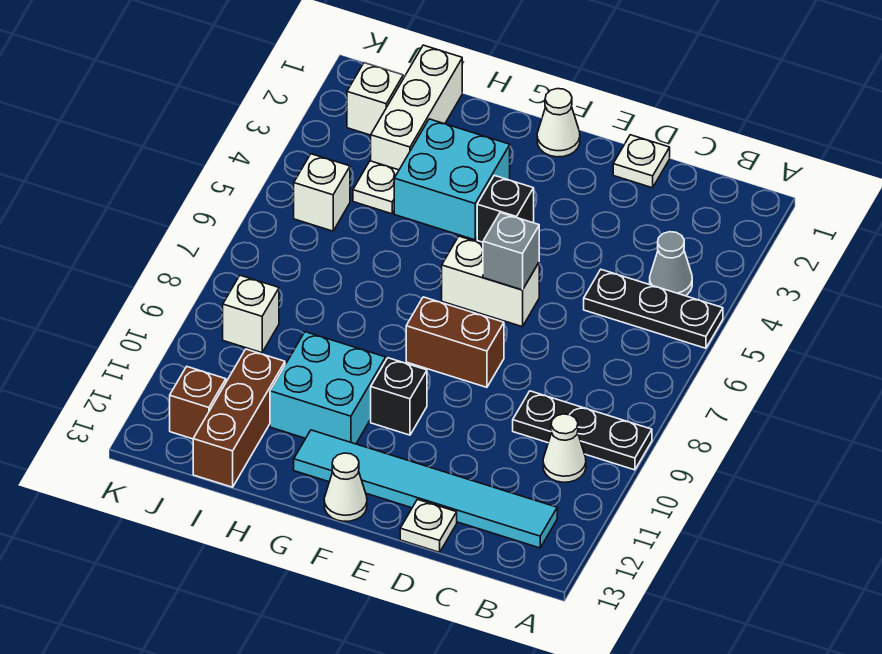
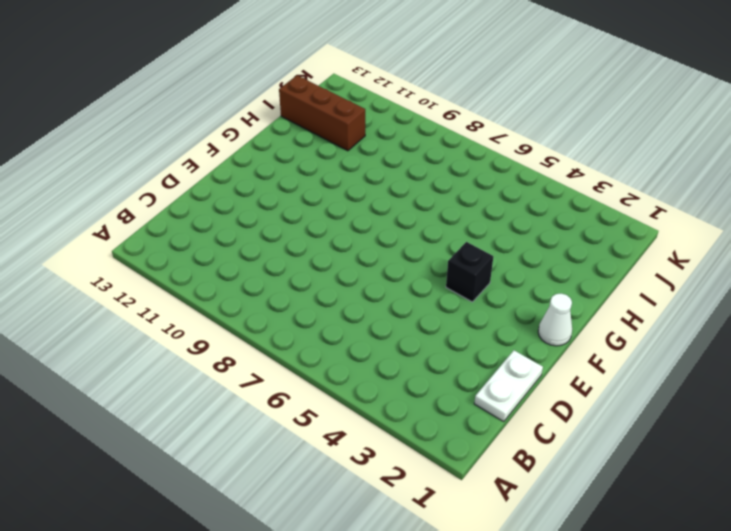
white 1x2 plate [474,350,543,422] -> white 1x1 plate [613,135,670,188]
none -> black 1x3 plate [584,270,723,348]
none -> black 1x3 plate [513,391,652,470]
none -> grey 1x1 cone [650,232,692,296]

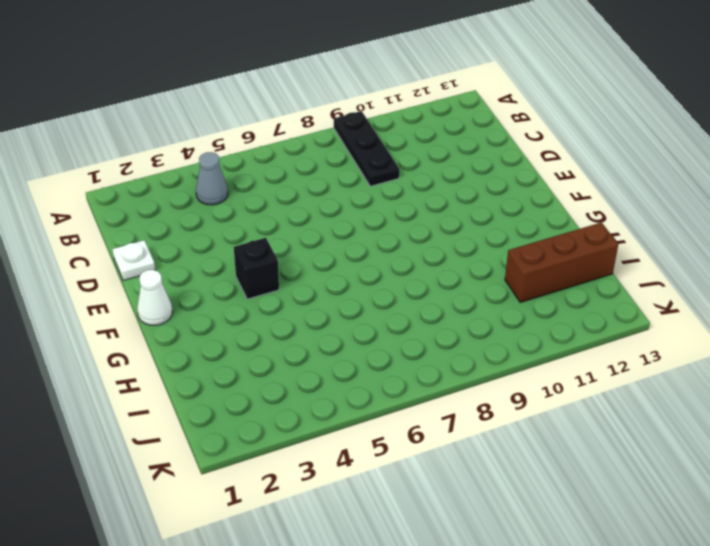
none -> black 1x3 plate [584,270,723,348]
none -> white 1x1 cone [543,414,586,482]
none -> cyan 1x6 tile [294,430,557,548]

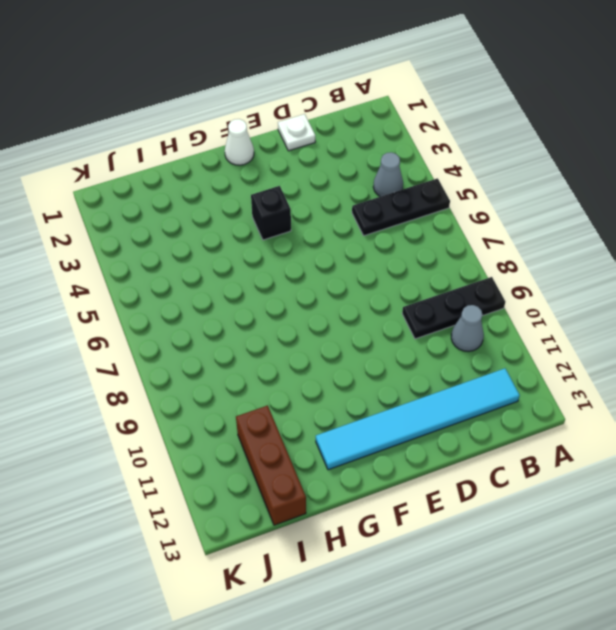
grey 1x1 cone [451,305,484,351] -> white 1x1 cone [543,414,586,482]
none -> white 1x1 plate [400,499,457,552]
none -> white 1x2 brick [442,236,539,327]
none -> brown 1x2 brick [406,297,504,387]

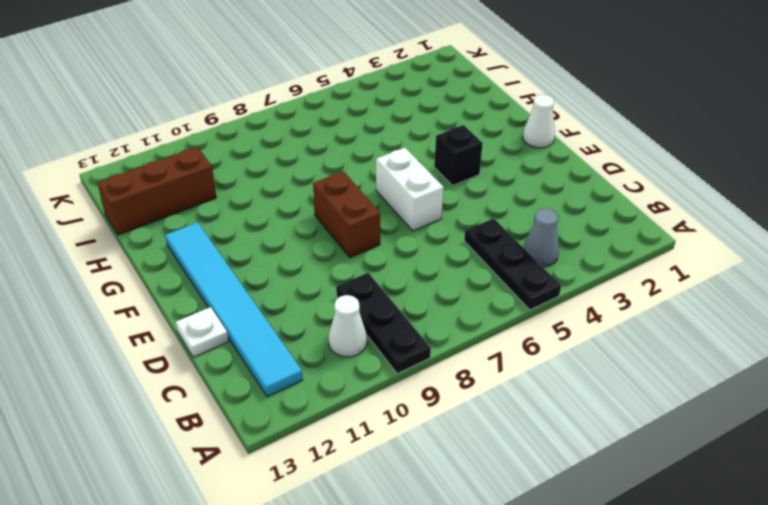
none -> white 1x1 plate [613,135,670,188]
none -> black 1x1 brick [371,358,427,435]
none -> white 1x1 cone [324,453,367,521]

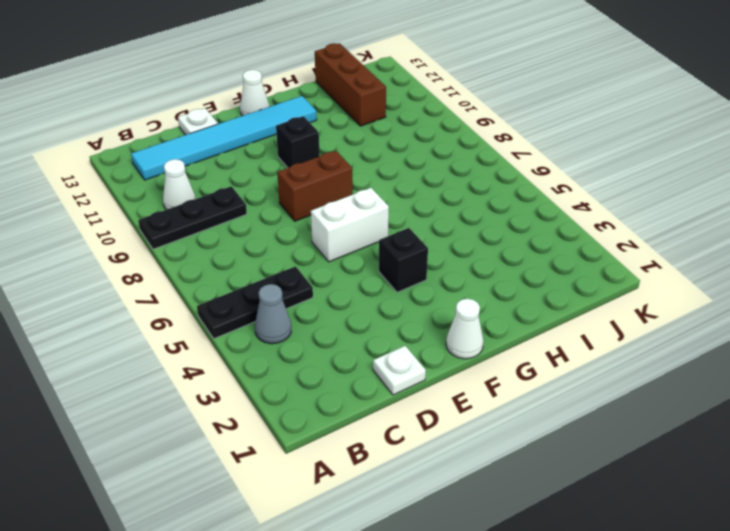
none -> cyan 2x2 brick [394,119,510,240]
none -> cyan 2x2 brick [270,332,386,444]
none -> white 1x3 brick [371,45,462,170]

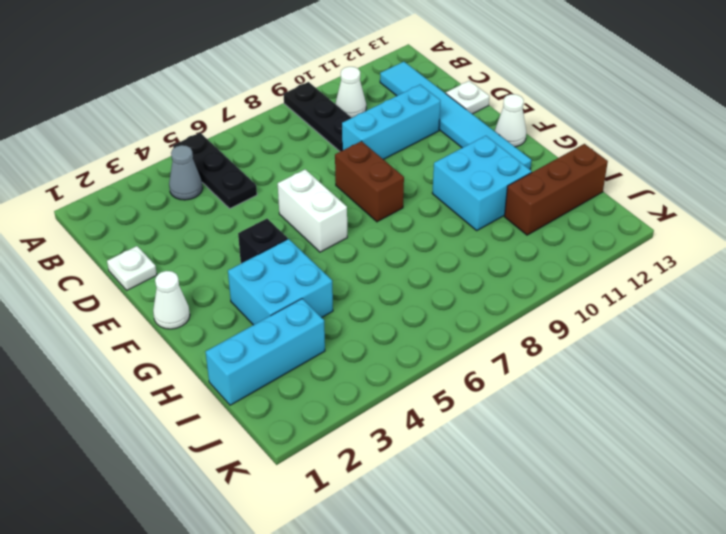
cyan 1x3 brick [342,85,440,159] -> none
cyan 1x3 brick [206,299,325,405] -> white 1x3 brick [371,45,462,170]
none -> black 1x1 brick [371,358,427,435]
none -> white 1x1 plate [353,161,399,214]
none -> white 1x1 brick [347,63,403,135]

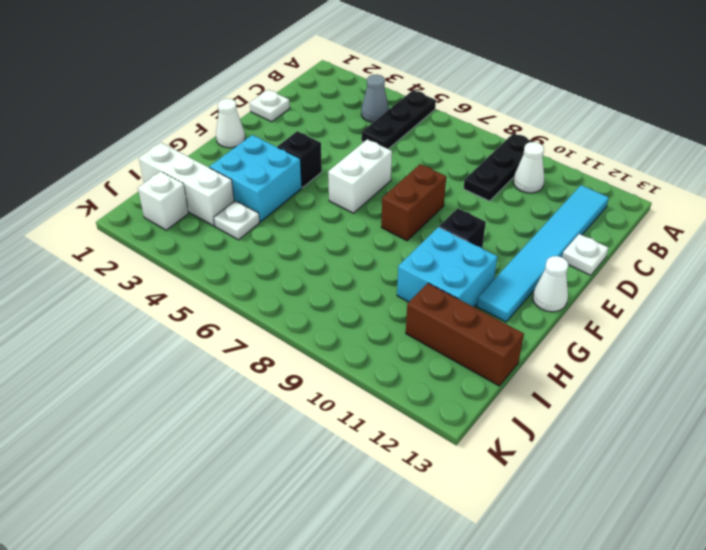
none -> white 1x1 brick [294,154,350,231]
none -> white 1x1 brick [223,275,279,353]
none -> brown 1x1 brick [170,367,226,439]

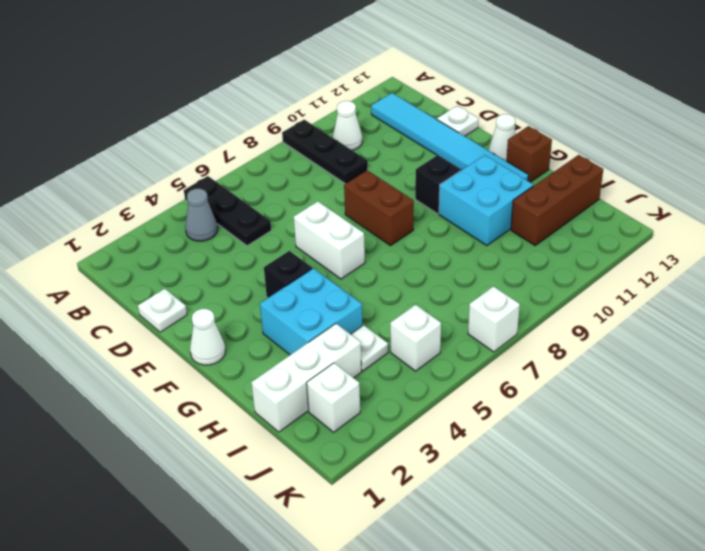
brown 1x1 brick [506,126,552,182] -> brown 1x1 brick moved to [170,367,226,439]
white 1x1 brick [468,286,520,352] -> white 1x1 brick moved to [223,275,279,353]
none -> grey 1x1 brick [483,213,539,290]

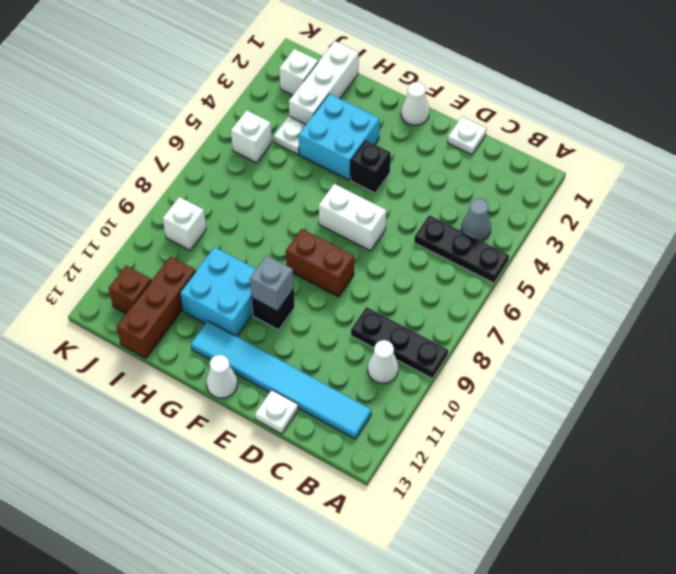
grey 1x1 brick [250,255,294,311] -> grey 1x1 brick moved to [483,213,539,290]

